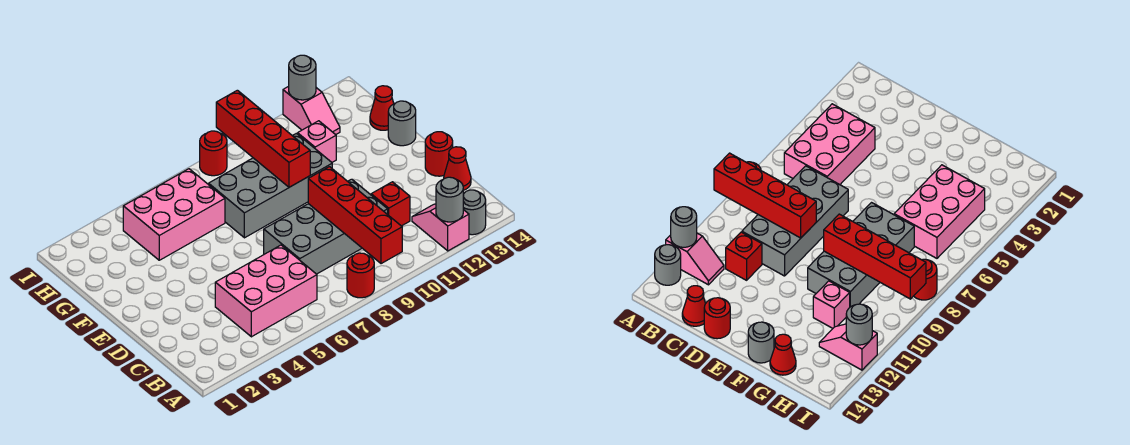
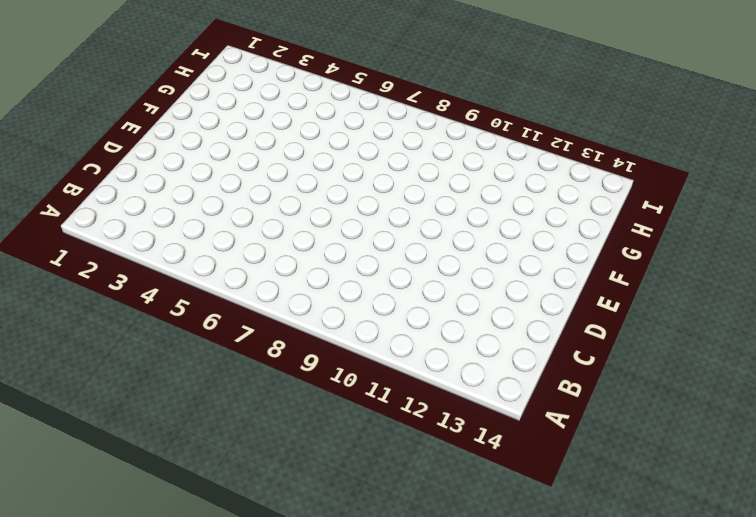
none -> red 1x1 round brick [347,253,374,298]
none -> pink 1x2 slope [412,204,469,251]
none -> grey 1x1 round brick [463,190,486,235]

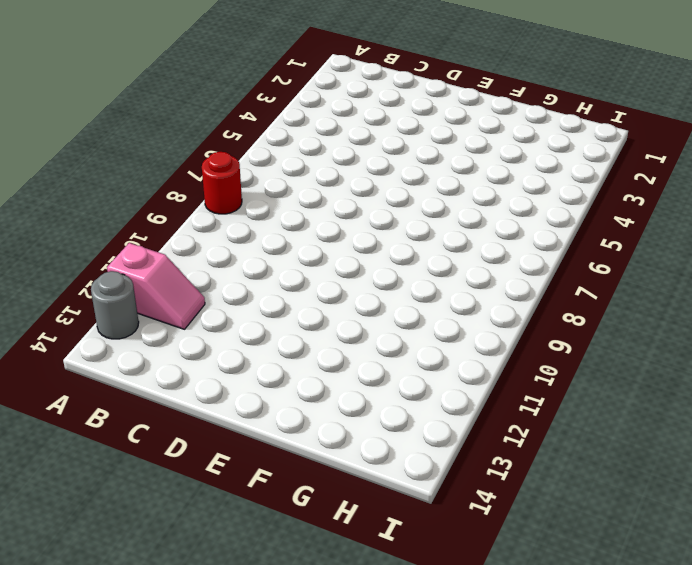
none -> pink 2x3 brick [215,245,317,337]
none -> grey 2x4 brick [264,179,388,274]
none -> red 1x1 brick [371,182,410,226]

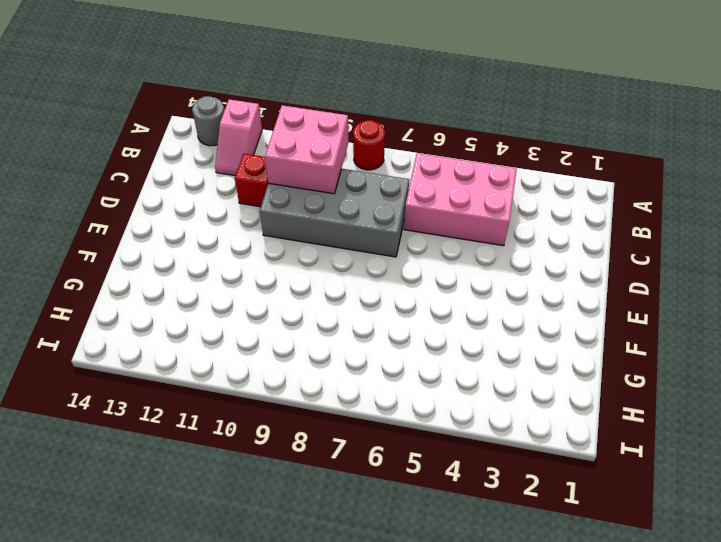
pink 2x2 brick [265,105,348,194] -> red 1x4 brick [308,167,402,264]
none -> red 1x1 cone [444,147,471,190]
none -> red 1x1 round brick [425,132,453,176]
none -> grey 2x4 brick [209,133,332,238]

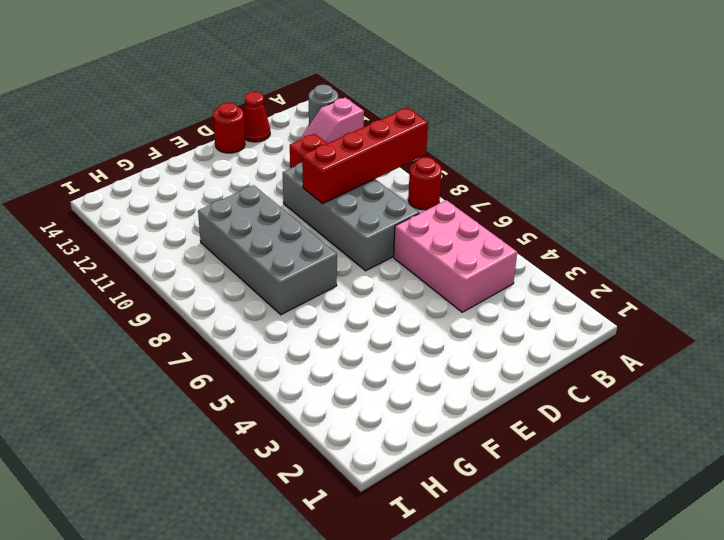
none -> grey 1x1 round brick [388,101,416,146]
none -> pink 2x3 brick [123,169,225,260]
none -> pink 1x1 brick [298,121,336,162]

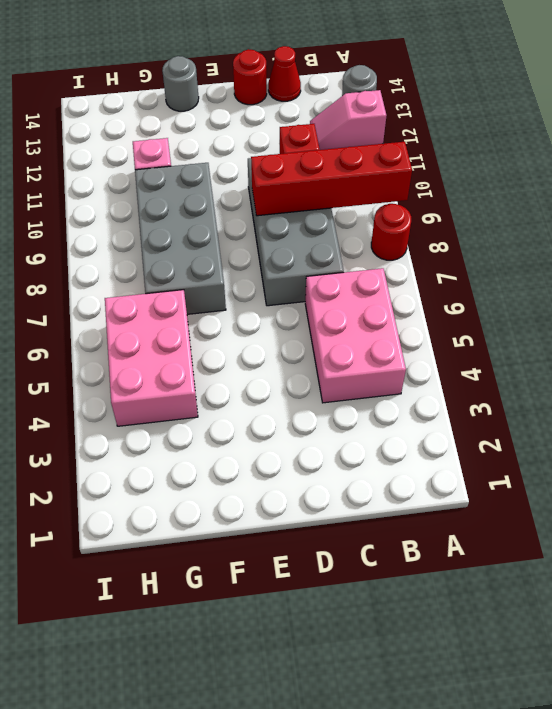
none -> red 1x1 cone [370,86,394,130]
none -> pink 1x2 slope [283,86,340,135]
none -> red 1x1 round brick [200,131,227,176]

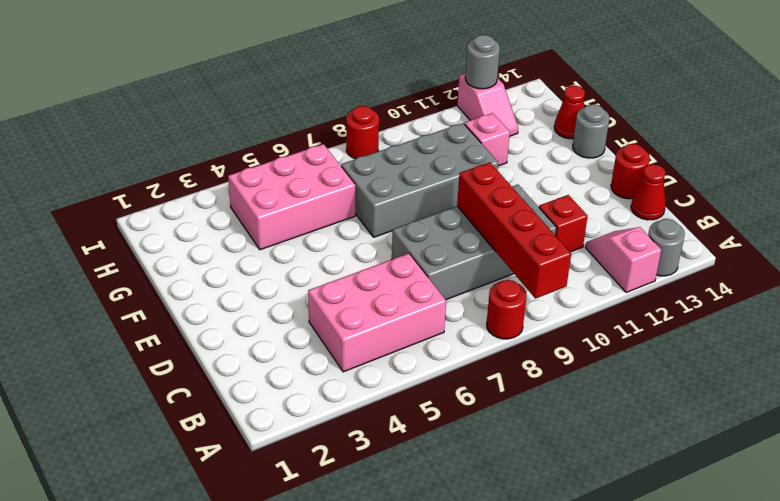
none -> grey 1x1 round brick [436,177,463,222]
none -> red 1x4 brick [216,90,310,187]

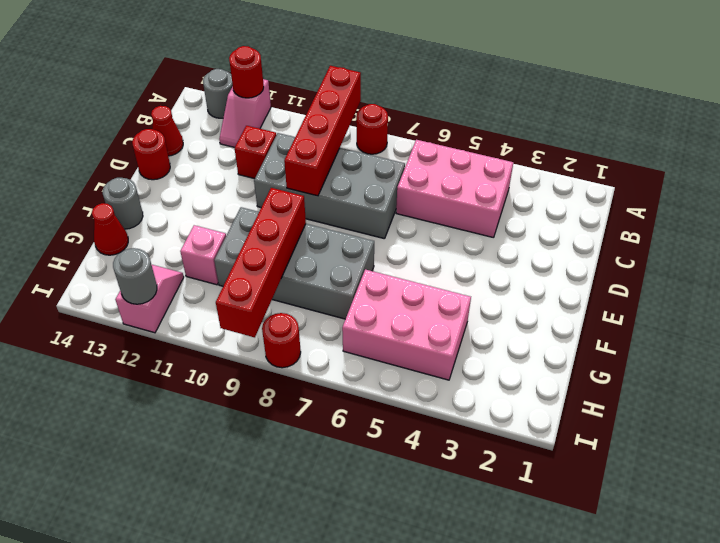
red 1x1 round brick [229,46,264,98] -> grey 1x1 round brick [436,177,463,222]

